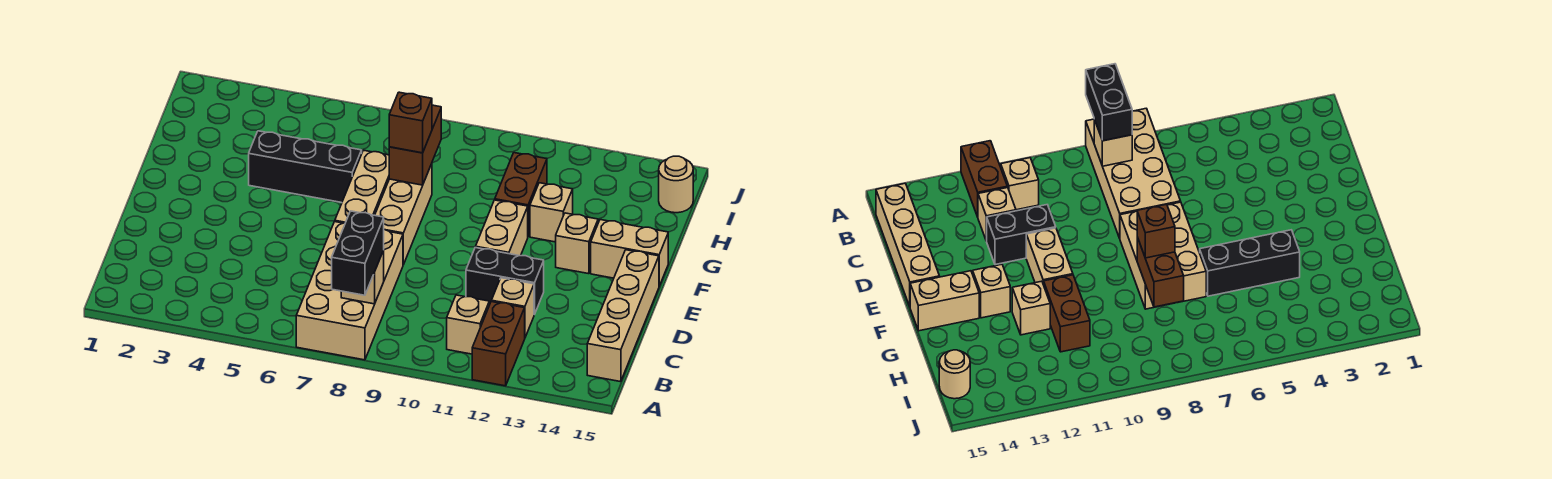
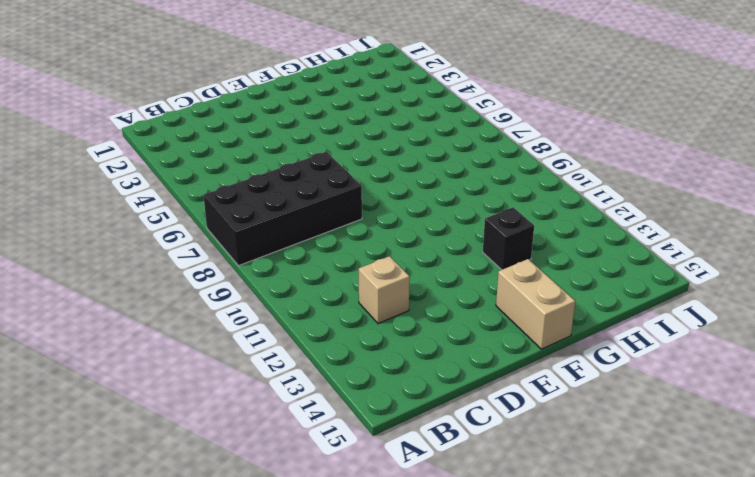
black 2x4 brick [203,152,362,266] -> tan 2x4 brick [296,222,403,360]
black 1x1 brick [483,207,534,270] -> tan 1x1 brick [530,183,573,242]
none -> brown 1x2 brick [472,302,525,386]
none -> tan 1x1 brick [447,295,489,354]
none -> tan 1x4 brick [587,250,659,382]

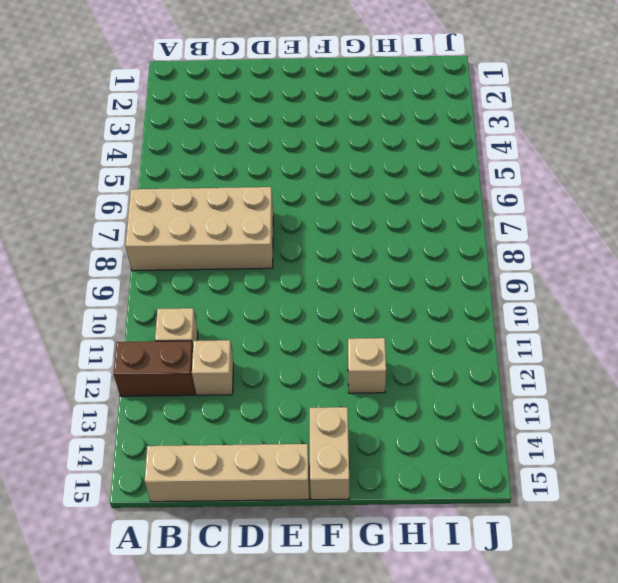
none -> black 1x2 brick [466,247,544,314]
none -> tan 1x3 brick [335,150,389,223]
none -> tan 1x3 brick [375,164,432,265]

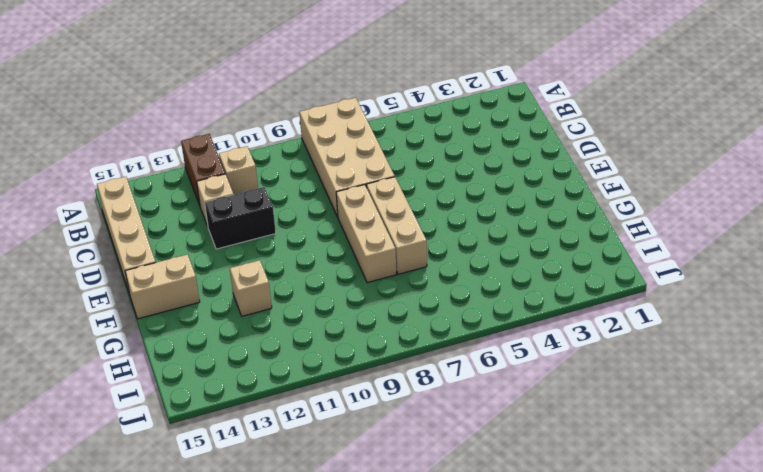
none -> tan 1x2 brick [476,200,528,256]
none -> tan 1x1 brick [556,213,598,274]
none -> black 1x3 brick [249,131,362,203]

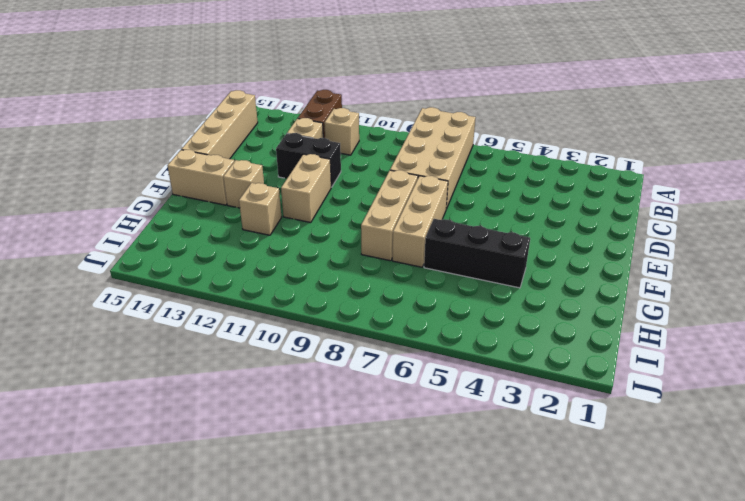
none -> brown 1x2 brick [495,153,547,236]
none -> tan 1x1 round brick [659,156,693,213]
none -> tan 1x1 brick [341,251,384,304]

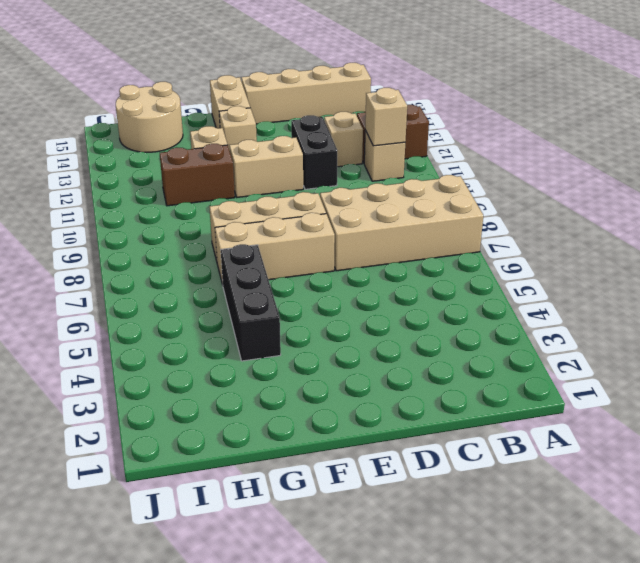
tan 1x1 brick [365,88,407,146] -> tan 1x1 brick moved to [341,251,384,304]
tan 2x2 round brick [116,82,183,152] -> tan 1x1 round brick [659,156,693,213]
none -> brown 1x2 brick [389,105,441,185]
none -> black 1x2 brick [332,211,384,295]
none -> brown 1x1 brick [389,92,432,153]

